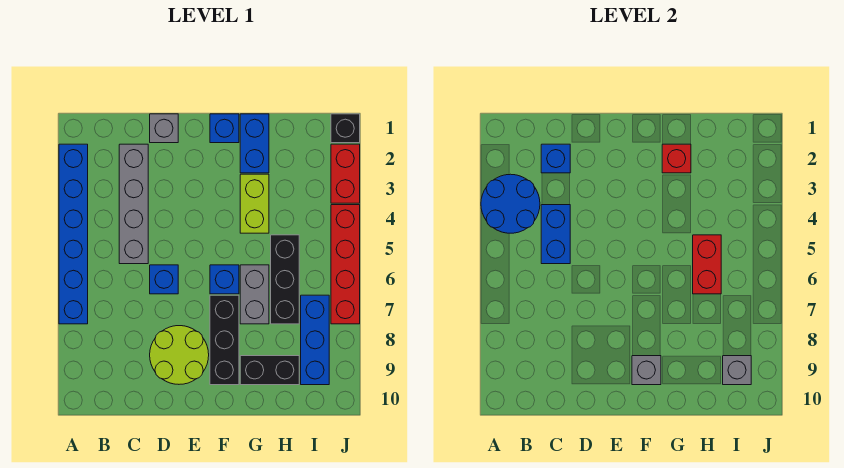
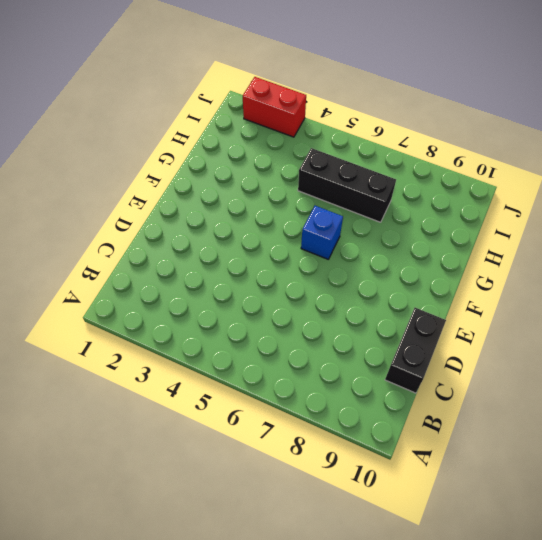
black 1x2 brick [385,308,446,393] -> black 1x2 brick moved to [240,356,299,385]
none -> blue 1x6 brick [59,144,88,324]
none -> grey 1x4 brick [119,144,148,264]
none -> grey 1x1 brick [150,114,178,143]

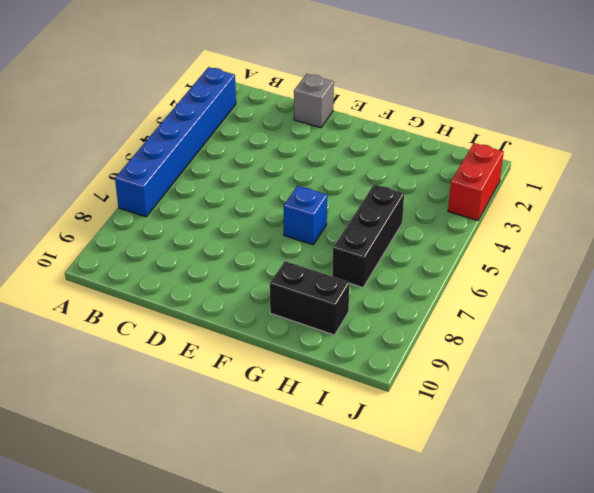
none -> grey 1x4 brick [119,144,148,264]
none -> blue 1x1 brick [150,265,178,294]
none -> lime 2x2 round brick [150,326,209,384]

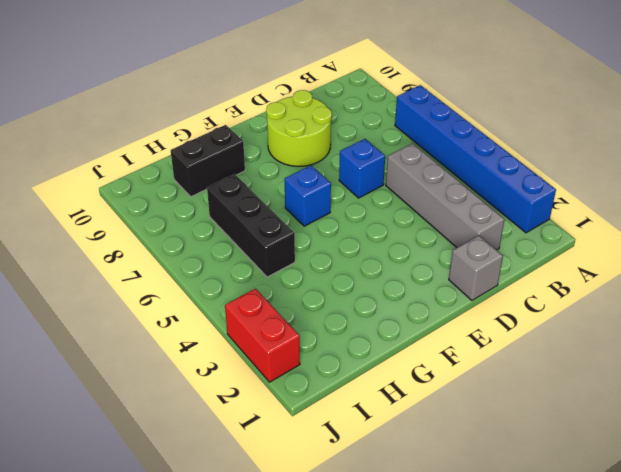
none -> blue 1x1 brick [210,114,239,143]
none -> black 1x3 brick [210,295,239,385]
none -> blue 1x2 brick [240,114,269,173]

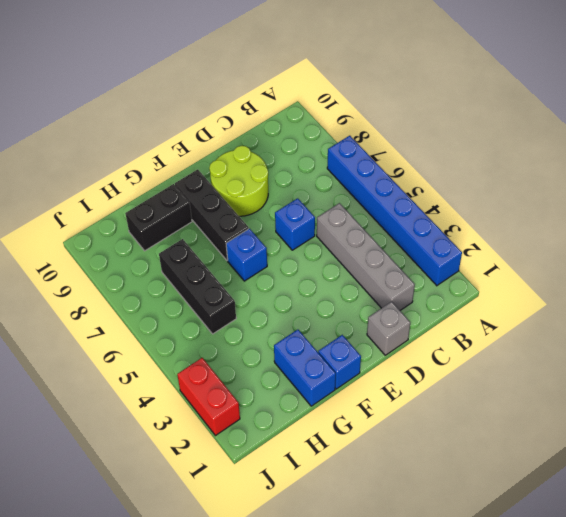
none -> lime 1x2 brick [240,174,269,233]
none -> grey 1x2 brick [240,265,269,324]
none -> blue 1x3 brick [301,295,329,385]

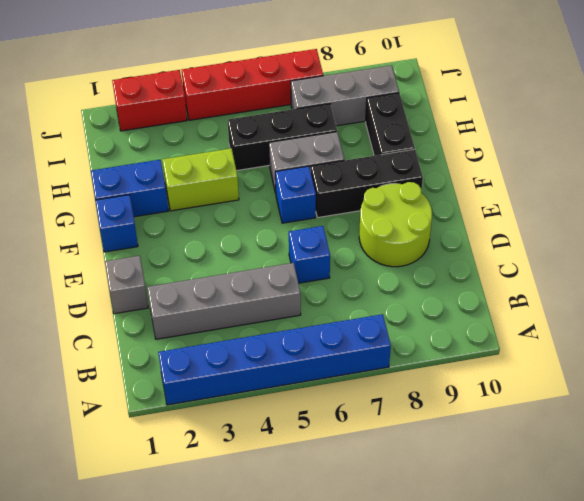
grey 1x3 brick [291,65,399,126] -> blue 1x3 brick [301,295,329,385]
none -> black 1x1 brick [331,114,360,143]
none -> blue 2x2 round brick [481,174,540,233]
none -> blue 1x1 brick [541,144,570,173]

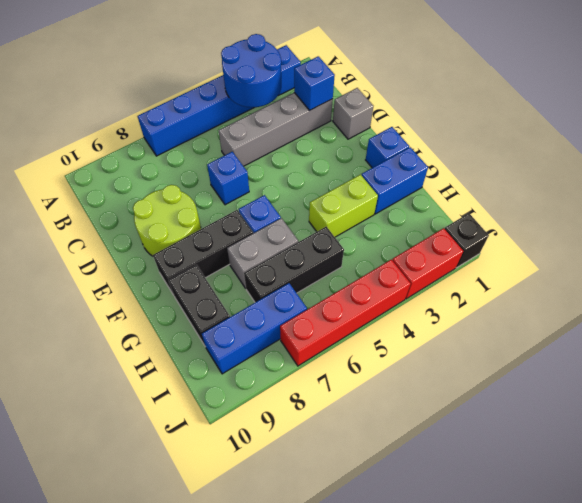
none -> blue 1x2 brick [541,205,570,264]
none -> grey 1x1 brick [632,356,661,385]
none -> red 1x1 brick [662,144,691,173]

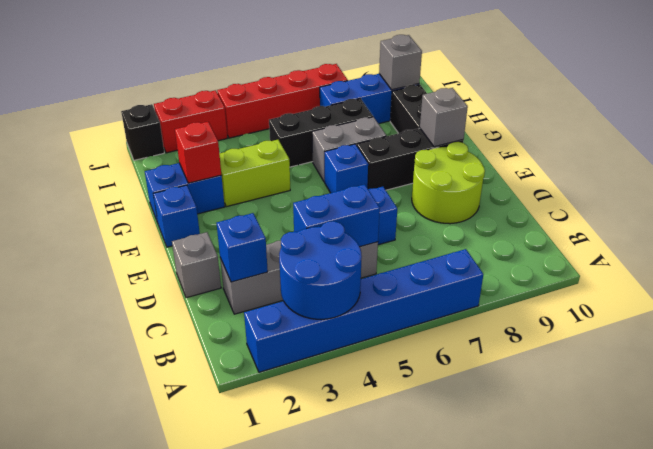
none -> red 1x2 brick [693,235,721,294]

